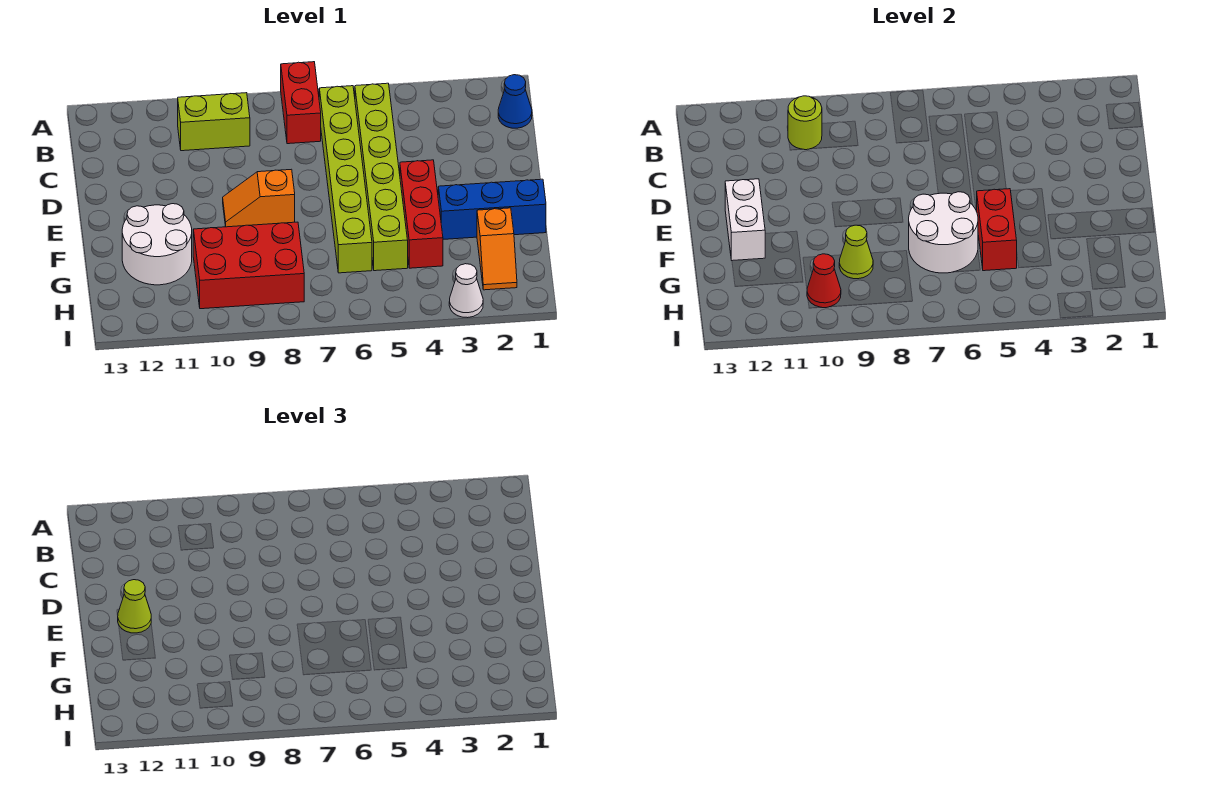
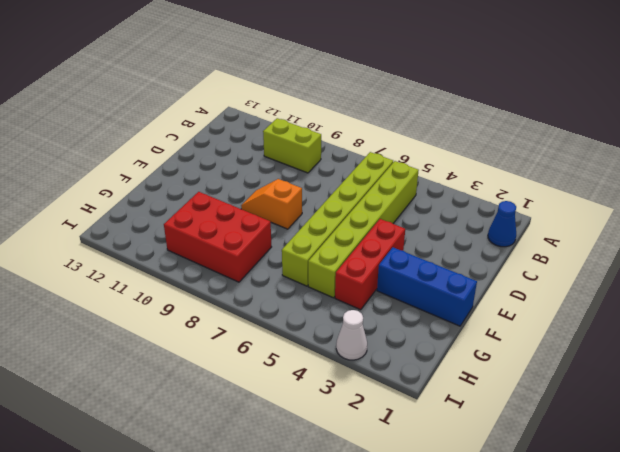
none -> red 1x2 brick [281,62,321,144]
none -> white 2x2 round brick [122,204,192,285]
none -> orange 1x2 slope [477,208,517,290]

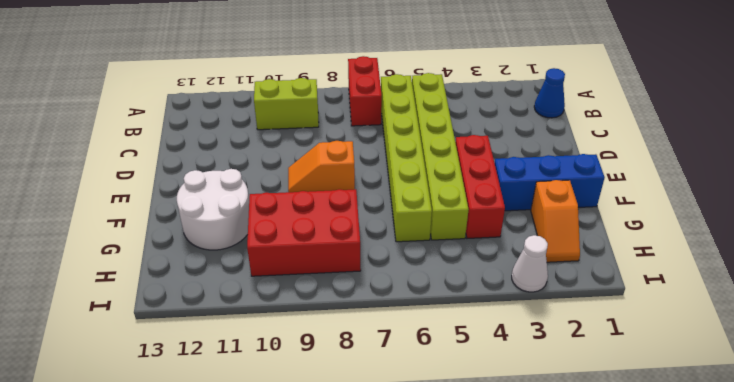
none -> lime 1x1 round brick [788,96,822,150]
none -> white 1x2 brick [725,179,765,261]
none -> red 1x2 brick [977,189,1017,271]

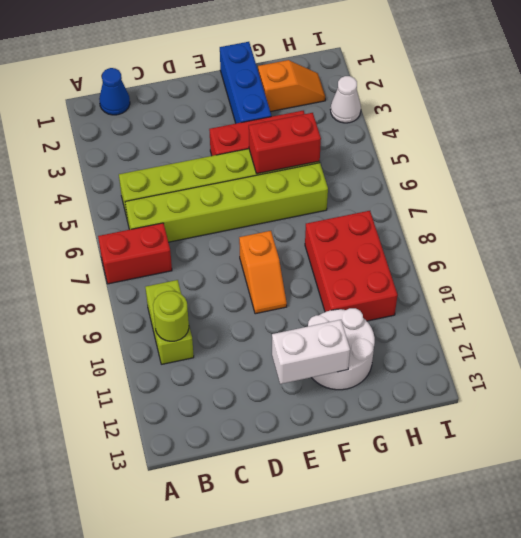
none -> white 2x2 round brick [909,192,978,273]
none -> lime 1x1 cone [839,225,873,279]
none -> red 1x1 cone [807,254,841,308]

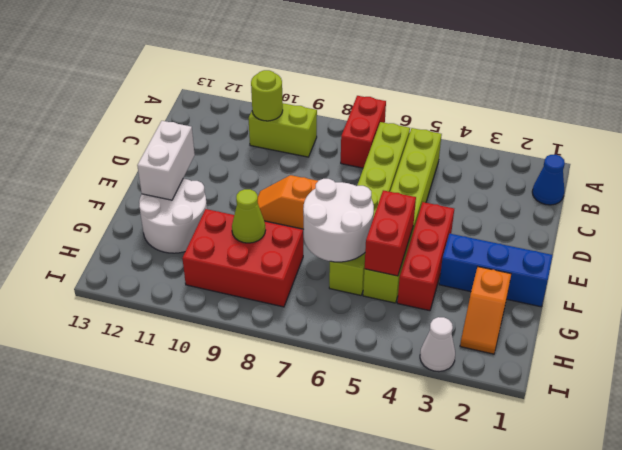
none -> red 1x1 cone [807,254,841,308]
none -> lime 1x1 cone [118,580,151,633]

